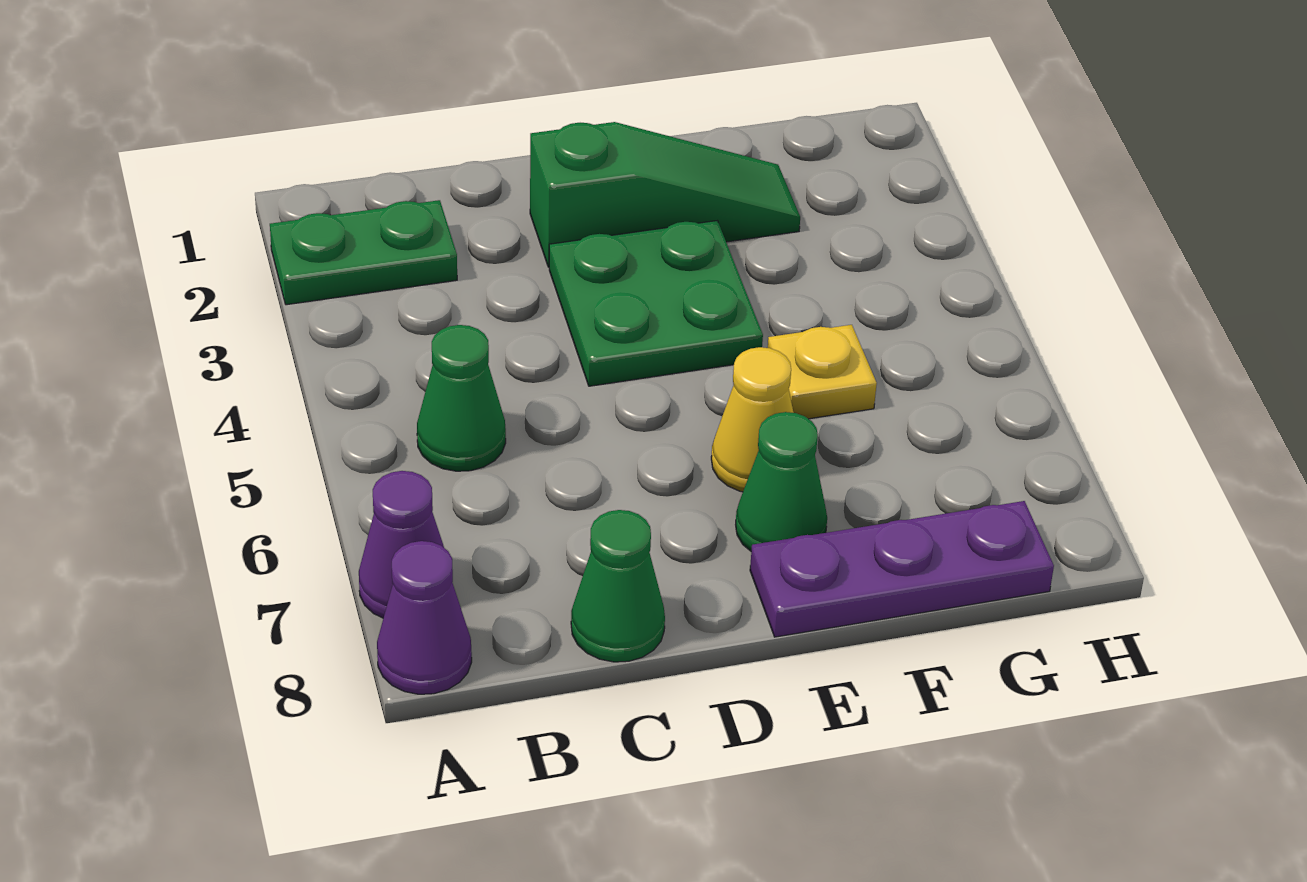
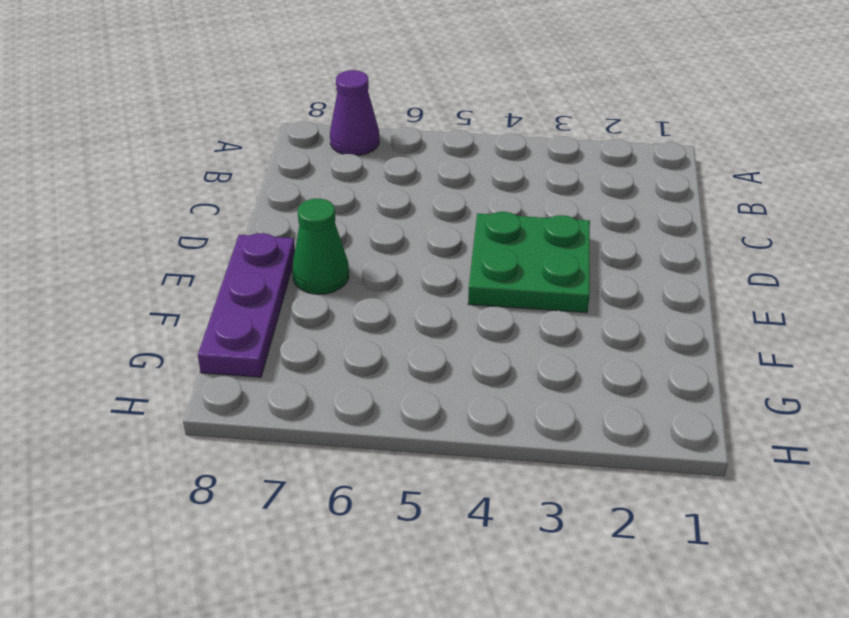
none -> green 1x2 plate [270,200,457,305]
none -> purple 1x1 cone [377,541,472,694]

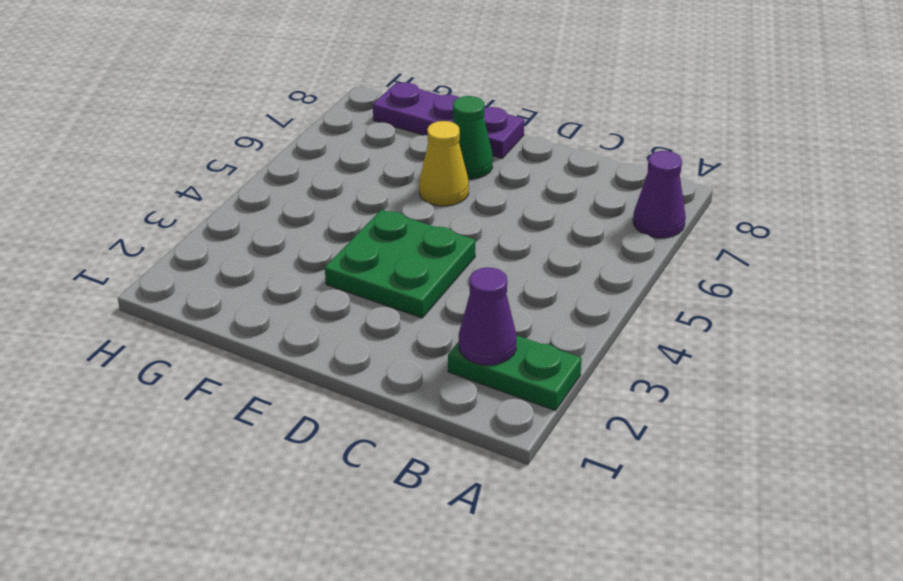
purple 1x1 cone [459,267,516,365] -> purple 1x1 cone moved to [377,541,472,694]
none -> green 1x1 cone [417,325,506,471]
none -> green 1x1 cone [571,510,665,662]

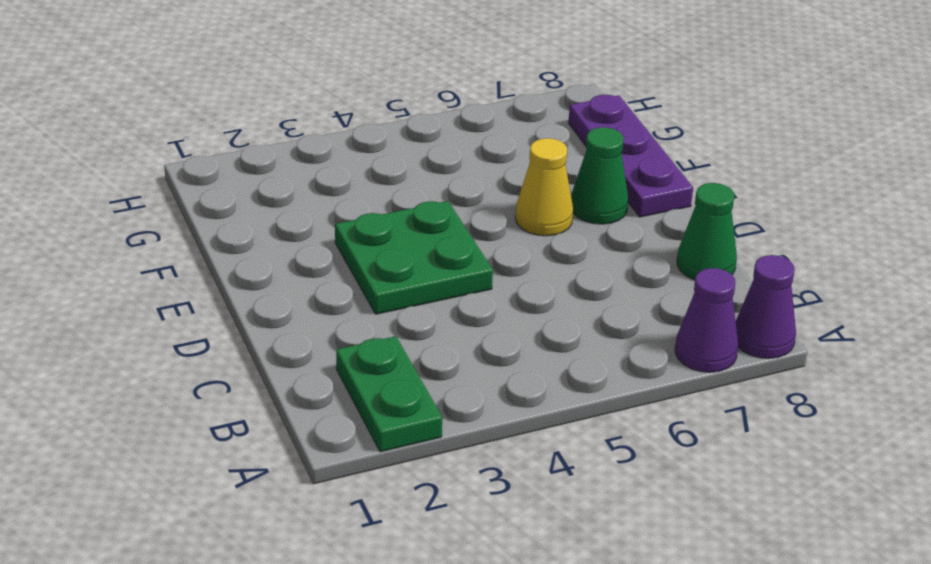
none -> green 1x1 cone [417,325,506,471]
none -> green 1x3 slope [530,122,800,267]

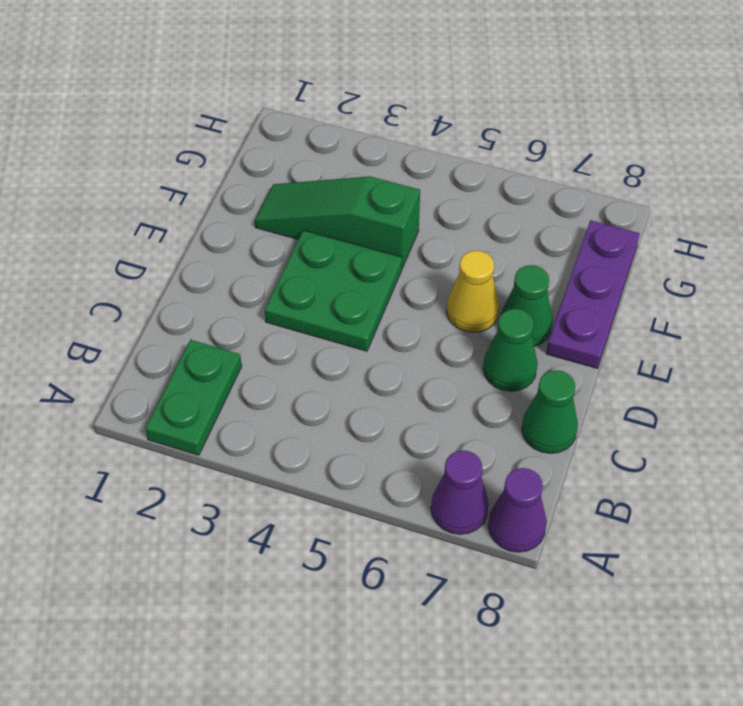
green 1x1 cone [483,309,538,391] -> green 1x1 cone moved to [417,325,506,471]
green 1x3 slope [255,176,420,268] -> green 1x3 slope turned to [530,122,800,267]
none -> yellow 1x1 plate [768,325,877,419]

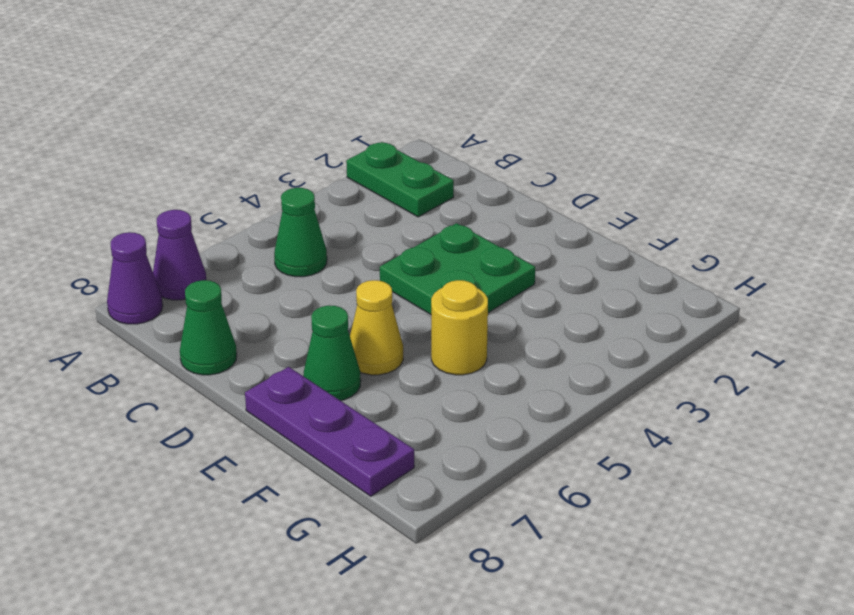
yellow 1x1 round brick [431,280,488,375] -> yellow 1x1 plate [768,325,877,419]
none -> green 1x3 slope [530,122,800,267]

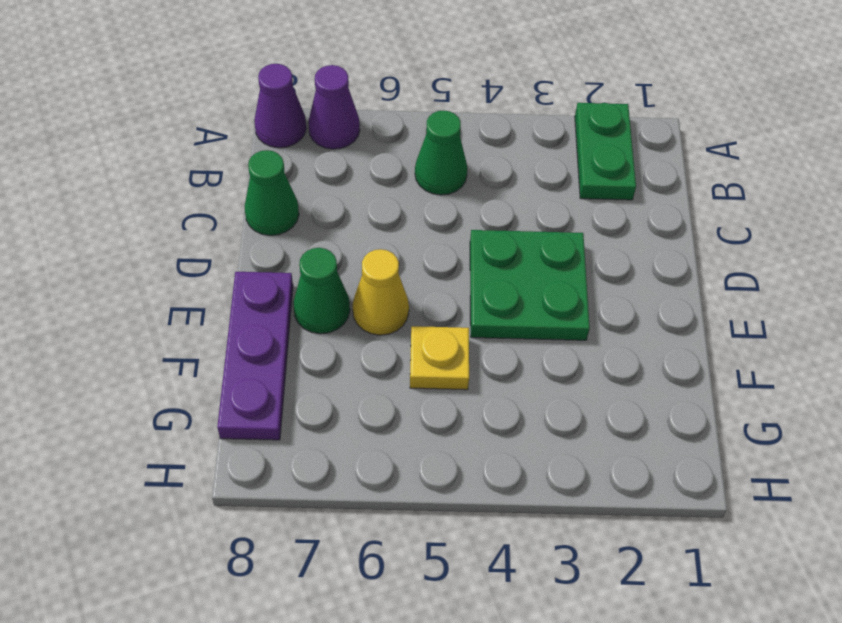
none -> green 1x3 slope [530,122,800,267]

